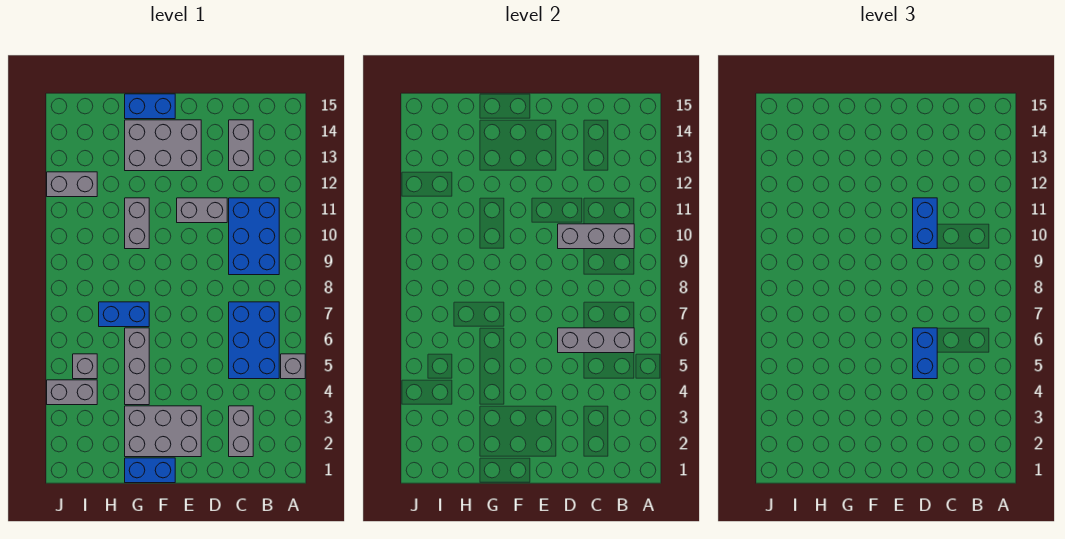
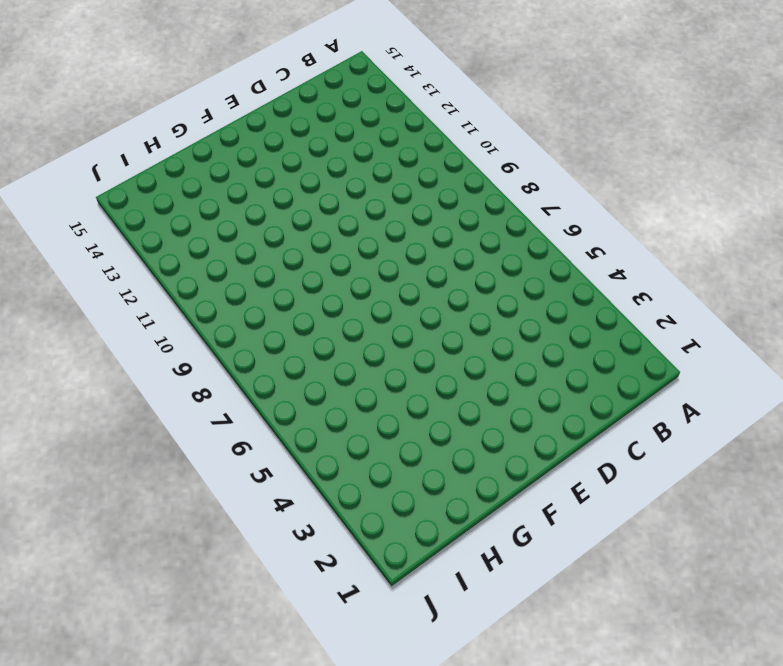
none -> grey 1x1 brick [281,354,305,379]
none -> blue 2x3 brick [229,302,279,379]
none -> blue 2x3 brick [229,198,279,275]

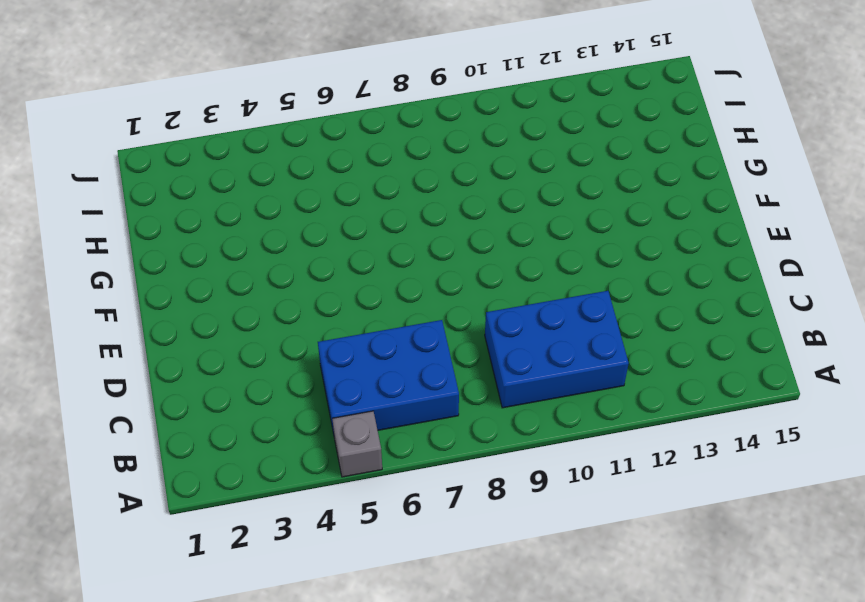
none -> grey 1x2 brick [229,406,253,457]
none -> grey 1x2 brick [229,120,253,171]
none -> grey 1x2 brick [177,198,227,223]

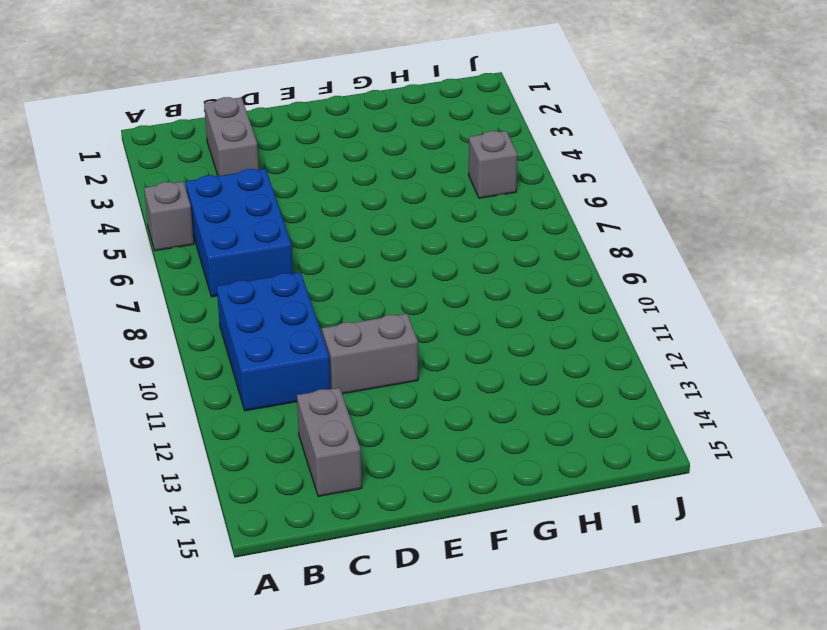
none -> grey 2x3 brick [125,406,201,457]
none -> grey 2x3 brick [125,120,201,171]
none -> blue 1x2 brick [125,458,175,483]

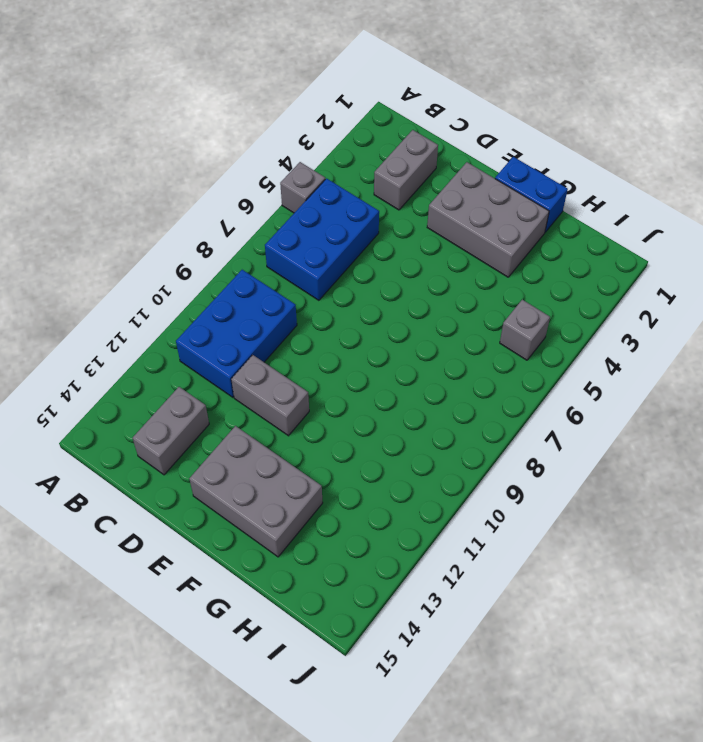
none -> blue 1x2 brick [125,94,175,119]
none -> grey 1x3 brick [125,328,149,405]
none -> blue 1x2 brick [99,302,149,327]

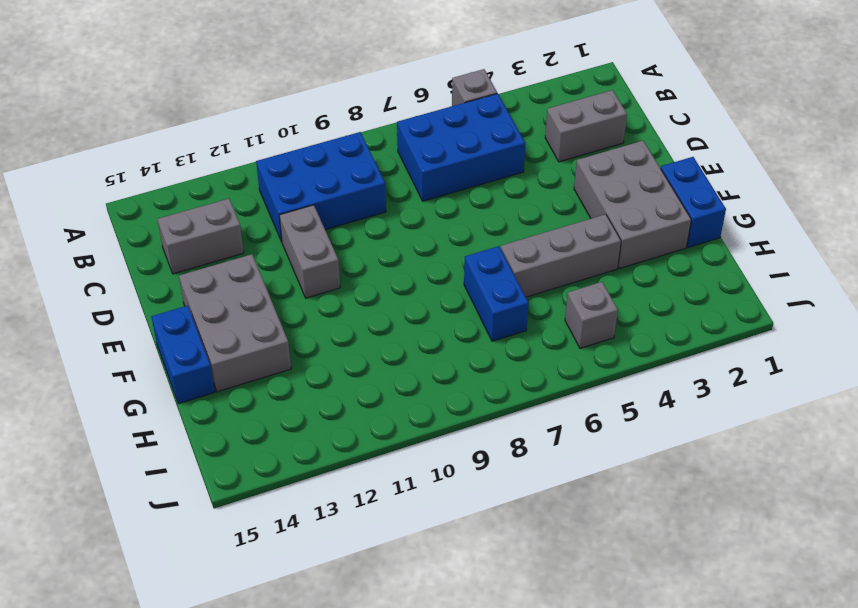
none -> grey 1x2 brick [125,198,149,249]
none -> grey 1x2 brick [47,380,97,405]
none -> grey 1x2 brick [47,172,97,197]

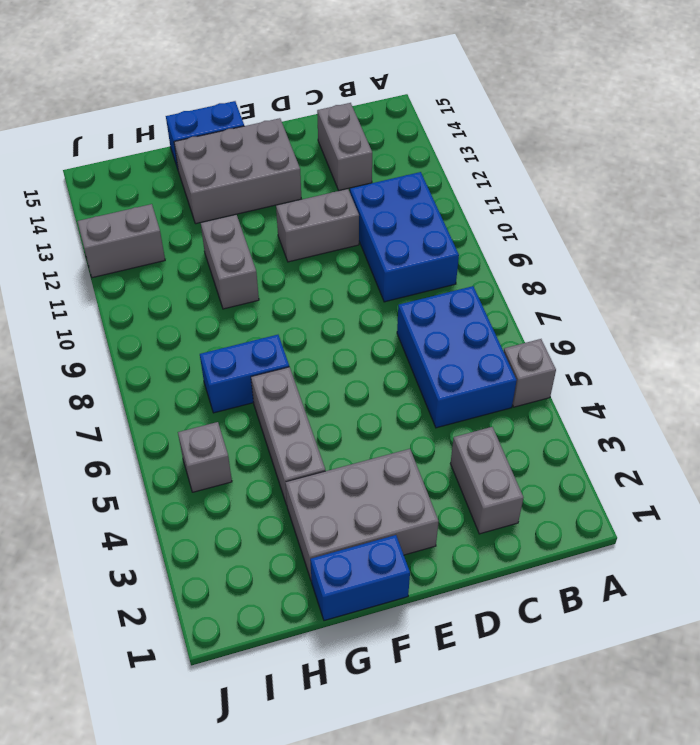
none -> grey 1x2 brick [47,380,97,405]
none -> grey 1x3 brick [558,328,634,353]
none -> grey 1x3 brick [558,224,634,249]

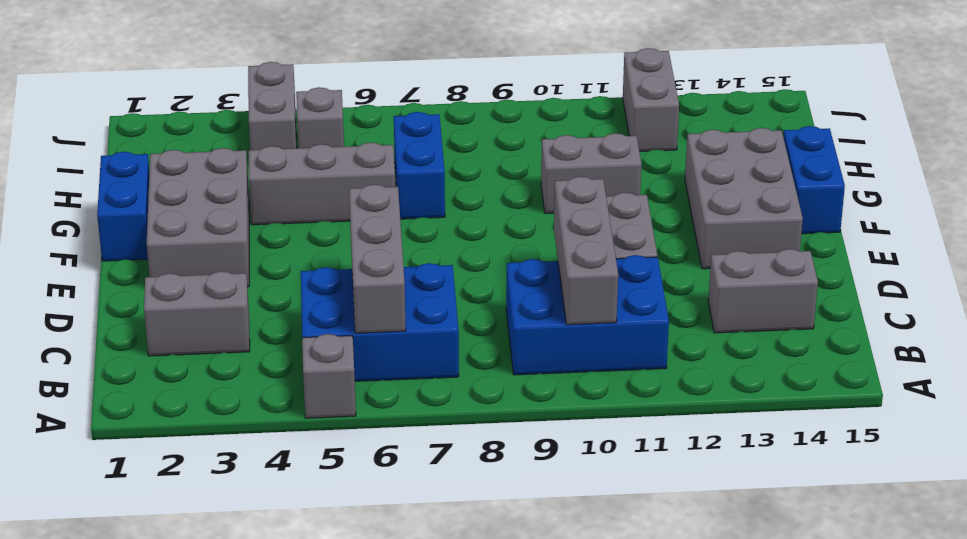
none -> blue 1x2 brick [913,328,937,379]
none -> blue 1x2 brick [913,198,937,249]

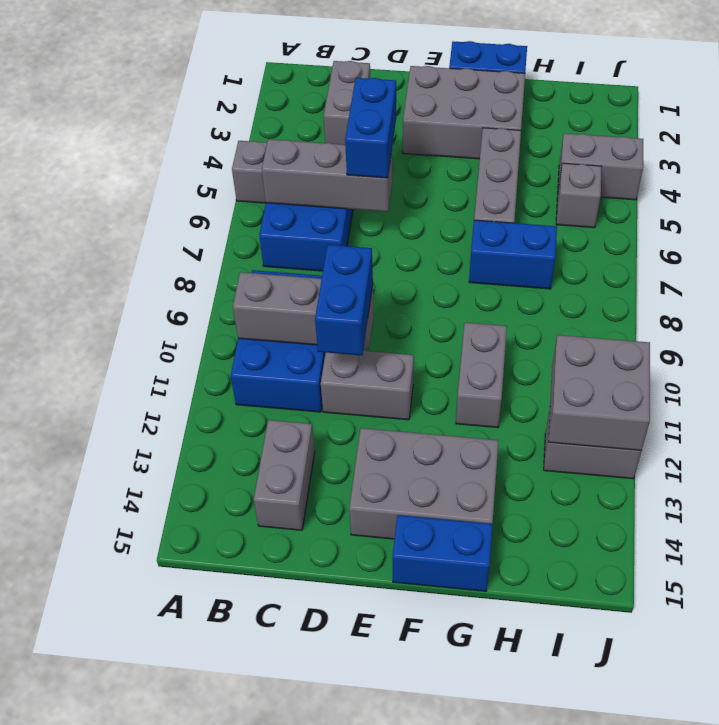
grey 2x2 brick [548,335,650,451] -> none

